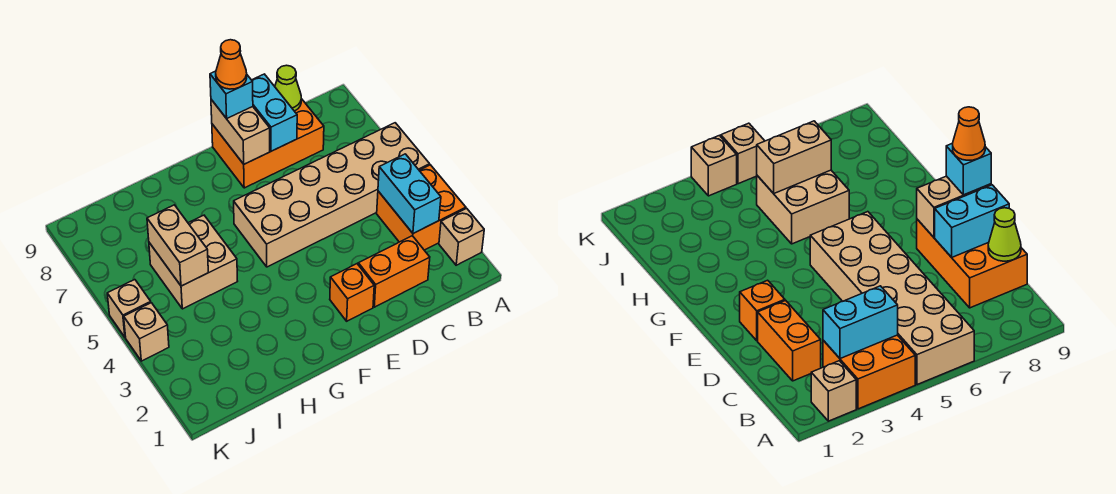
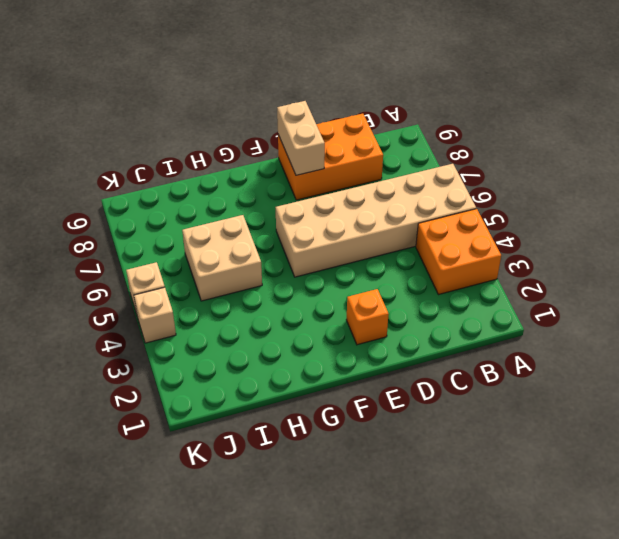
none -> tan 1x1 brick [439,208,484,265]
none -> orange 1x2 brick [358,236,430,307]
none -> cyan 1x2 brick [378,154,441,233]

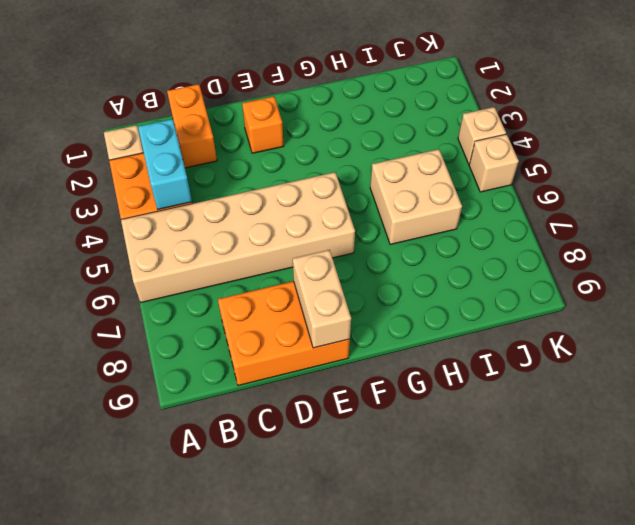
orange 1x2 brick [167,84,217,168] -> orange 1x2 brick turned to [358,236,430,307]
none -> lime 1x1 cone [275,65,301,111]
none -> cyan 1x2 brick [252,74,297,151]
none -> tan 1x2 brick [147,205,208,286]

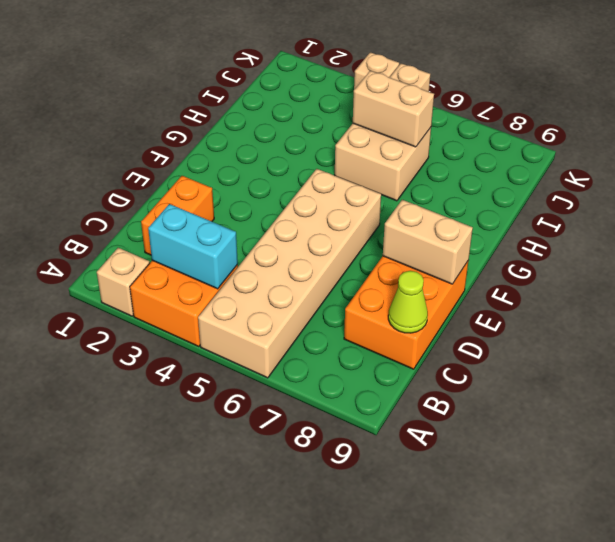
none -> orange 1x1 brick [330,264,374,321]
none -> cyan 1x2 brick [252,74,297,151]
none -> cyan 1x1 brick [210,71,253,119]

